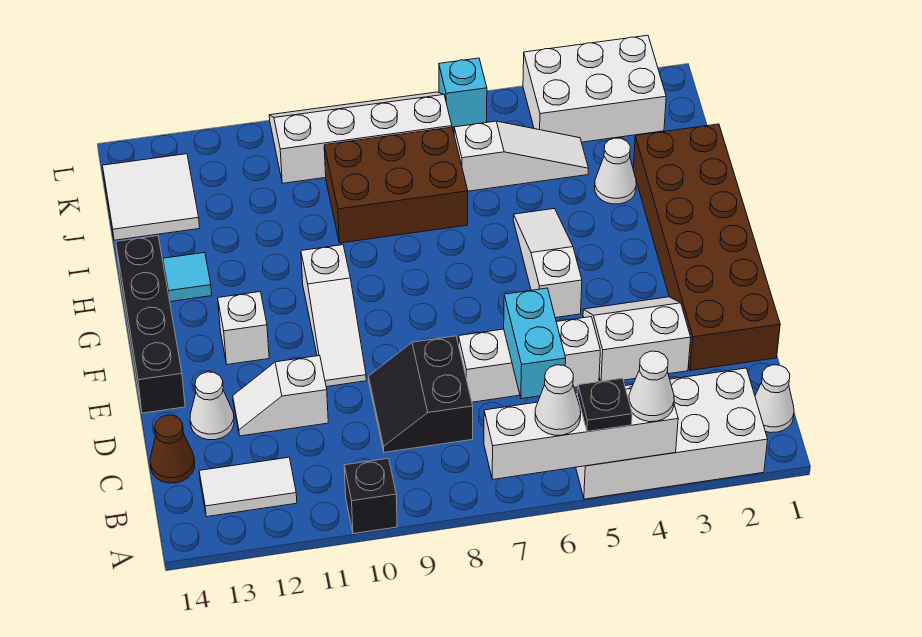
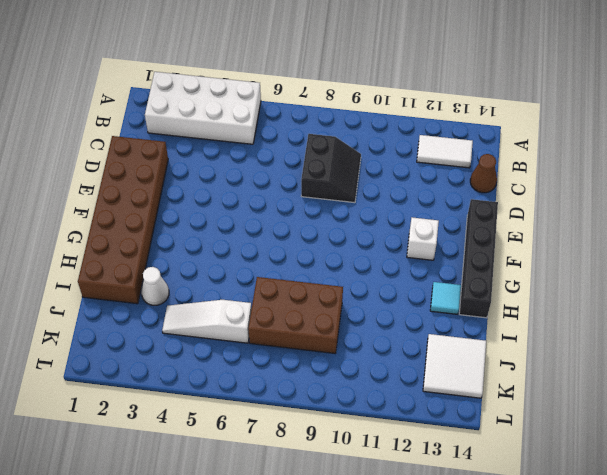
none -> black 1x1 brick [344,458,397,534]
none -> white 1x1 cone [755,365,794,433]
none -> white 2x2 slope [583,297,691,381]

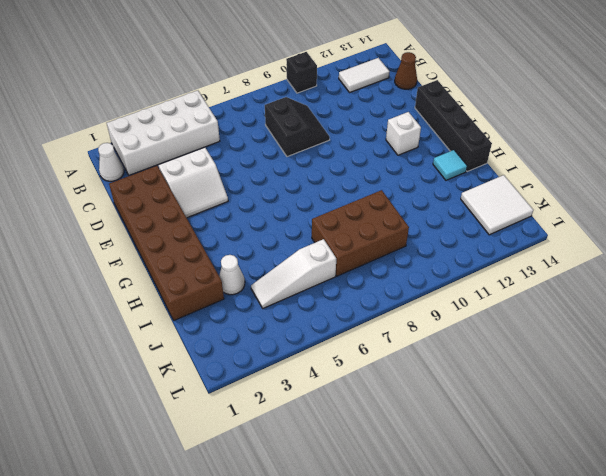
none -> white 1x3 brick [459,317,600,402]
none -> white 1x2 slope [233,356,328,436]
none -> white 1x1 cone [190,372,234,440]

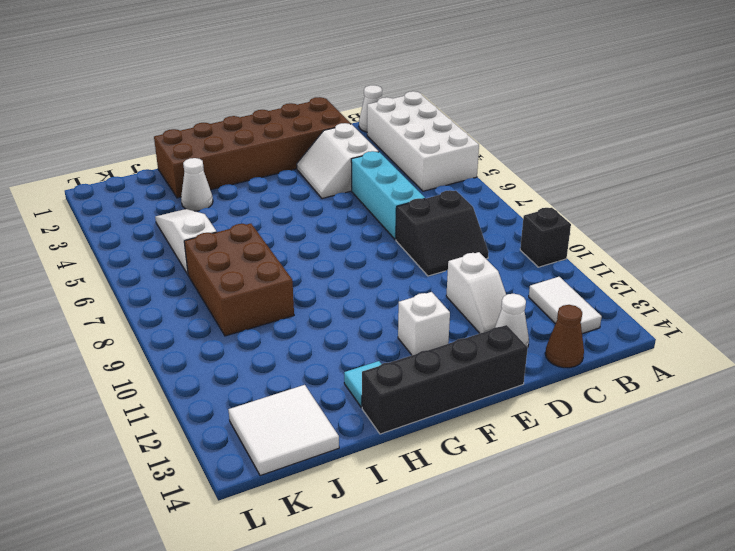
cyan 1x3 brick [351,151,425,240] -> white 1x3 brick [459,317,600,402]
none -> white 1x3 slope [301,245,366,387]
none -> white 1x3 slope [513,209,582,318]
none -> white 2x3 brick [523,35,666,142]

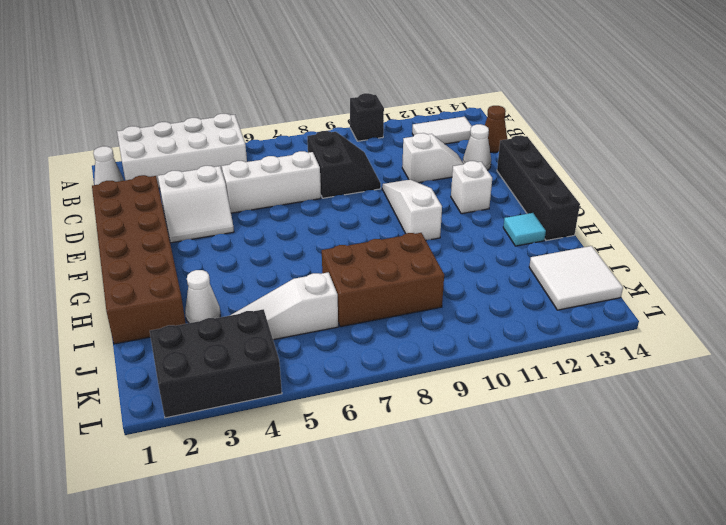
black 2x3 brick [150,309,282,418] -> white 2x3 brick [523,35,666,142]
none -> white 1x3 slope [513,209,582,318]
none -> white 2x4 slope [269,92,452,183]
none -> cyan 1x1 brick [439,58,487,127]

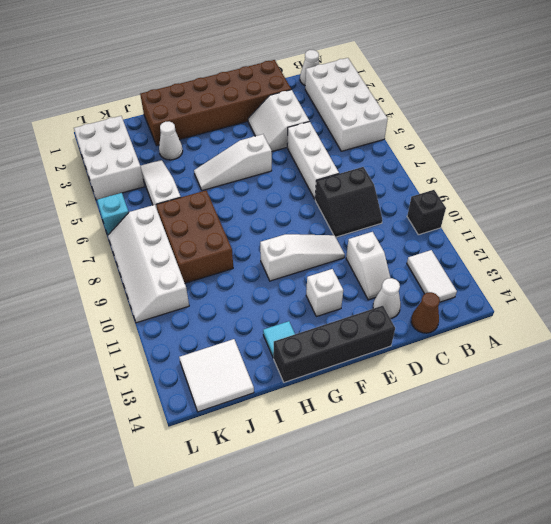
none -> white 1x4 brick [484,389,678,480]
none -> cyan 1x2 brick [504,288,566,399]
none -> white 1x1 cone [629,351,674,422]

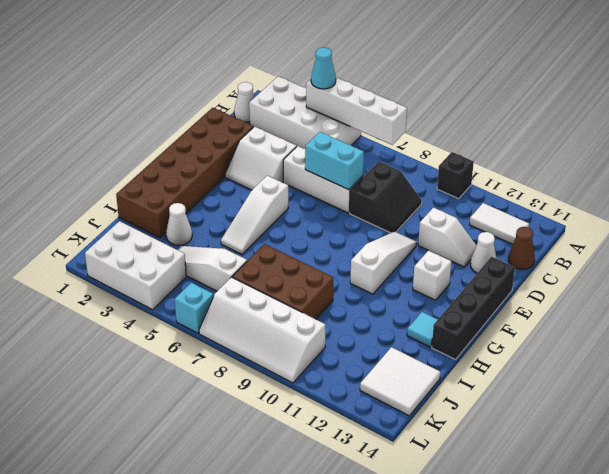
cyan 1x1 cone [311,47,336,89] -> white 1x1 cone [629,351,674,422]
cyan 1x2 brick [305,132,364,190] -> cyan 1x2 brick turned to [504,288,566,399]
none -> black 1x1 plate [578,378,632,432]
none -> white 1x1 cone [535,365,581,435]

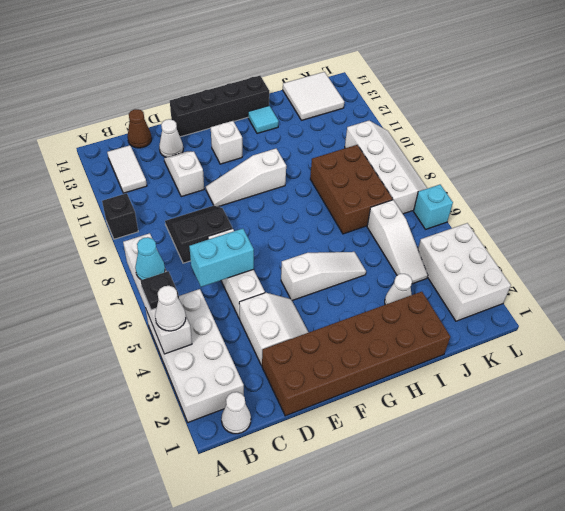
cyan 1x1 cone [135,237,165,280] -> white 1x1 cone [535,365,581,435]

